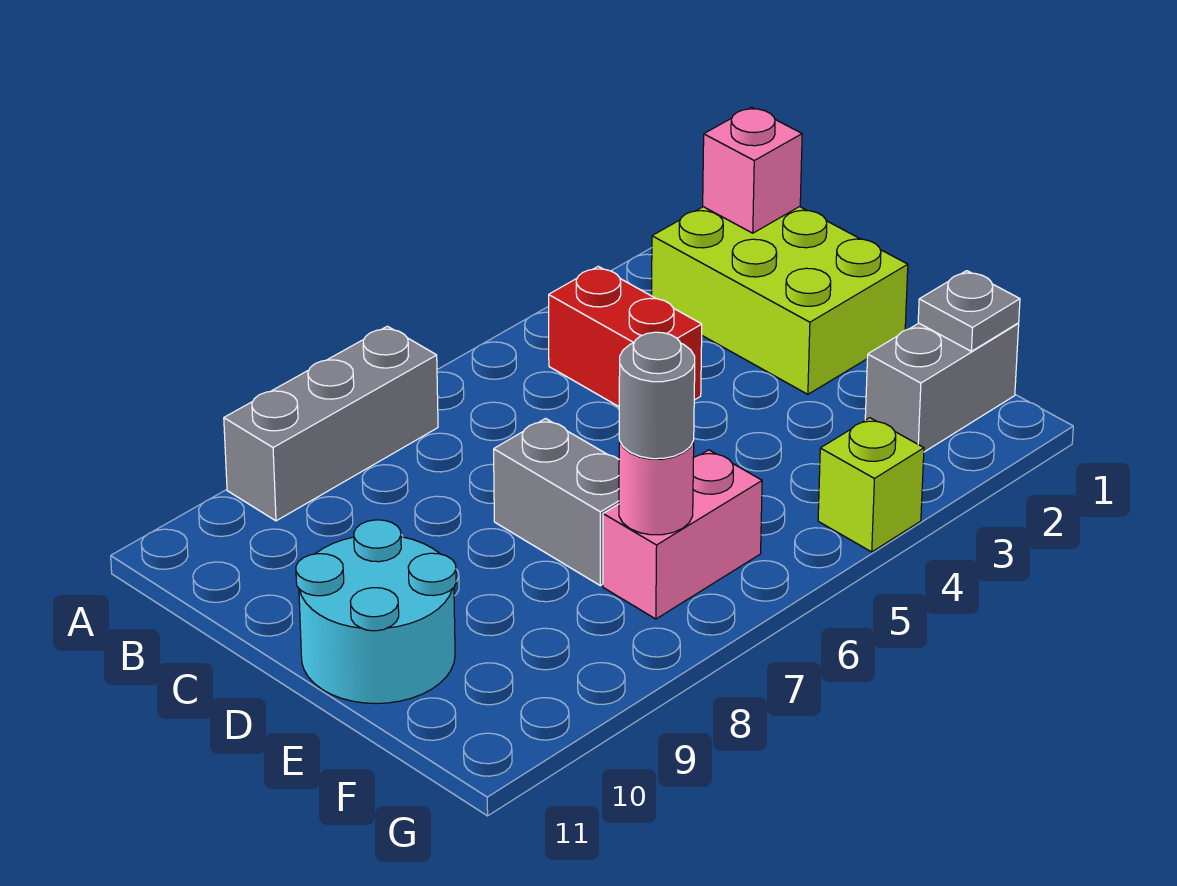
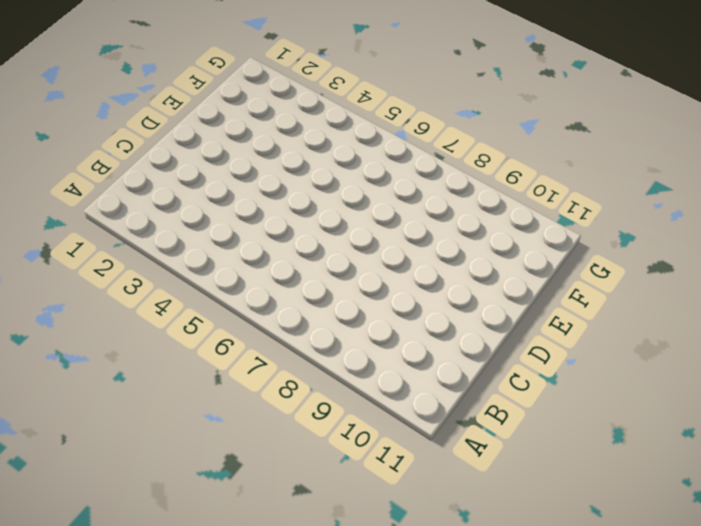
none -> grey 1x3 brick [224,326,438,521]
none -> lime 2x3 brick [652,207,908,394]
none -> red 1x2 brick [549,266,702,407]

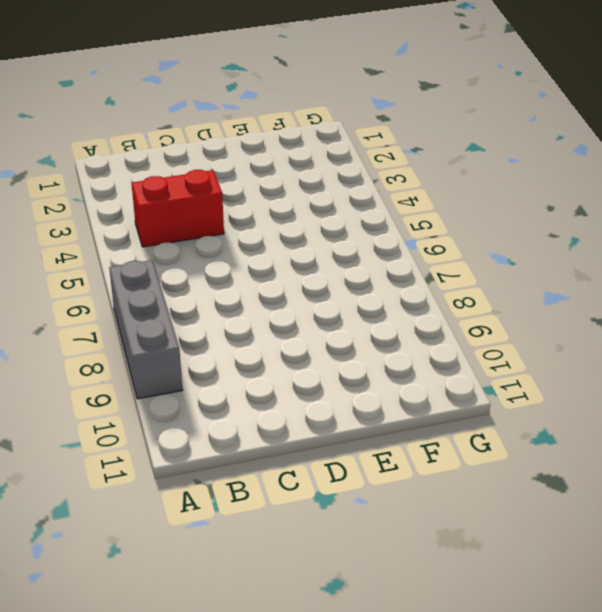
none -> lime 2x3 brick [652,207,908,394]
none -> grey 1x2 brick [494,419,619,586]
none -> cyan 2x2 round brick [296,520,456,704]

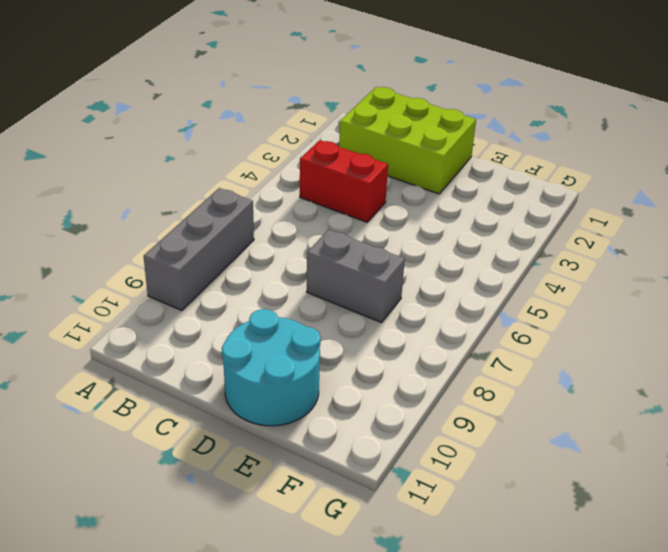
none -> grey 1x2 brick [865,323,1019,452]
none -> pink 1x2 brick [603,450,762,619]
none -> lime 1x1 brick [818,418,924,552]

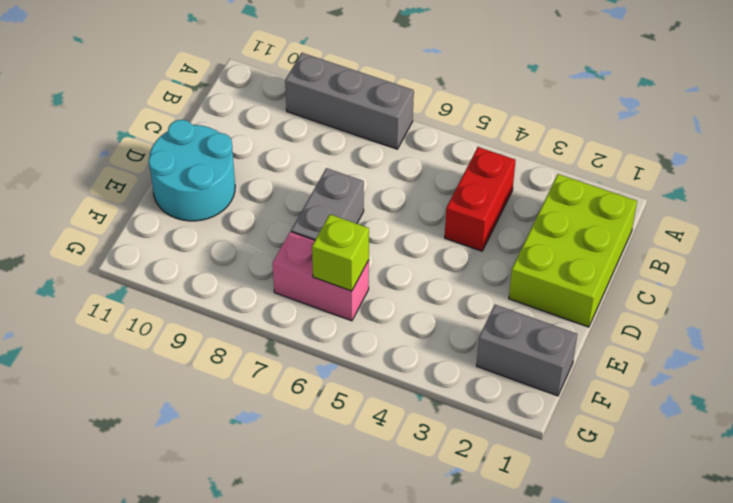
lime 1x1 brick [312,214,369,291] -> lime 1x1 brick moved to [818,418,924,552]
none -> pink 1x1 brick [703,107,802,233]
none -> grey 1x1 plate [918,271,1020,351]
none -> pink 1x1 round brick [619,441,694,535]

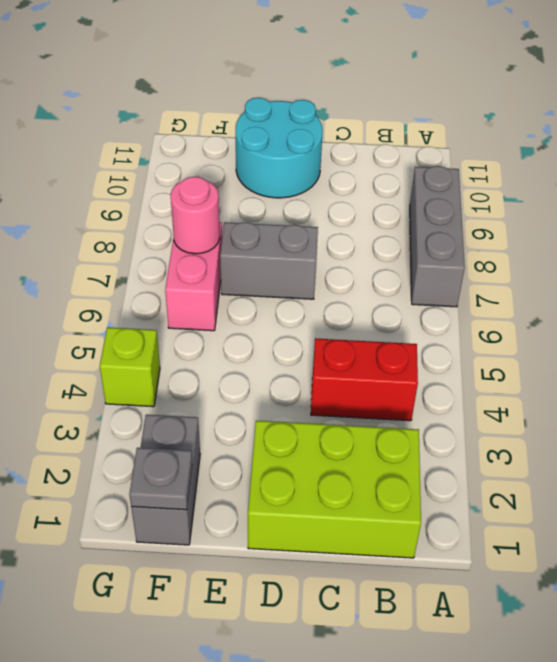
none -> pink 1x1 brick [703,107,802,233]
none -> grey 1x1 round brick [619,332,695,459]

